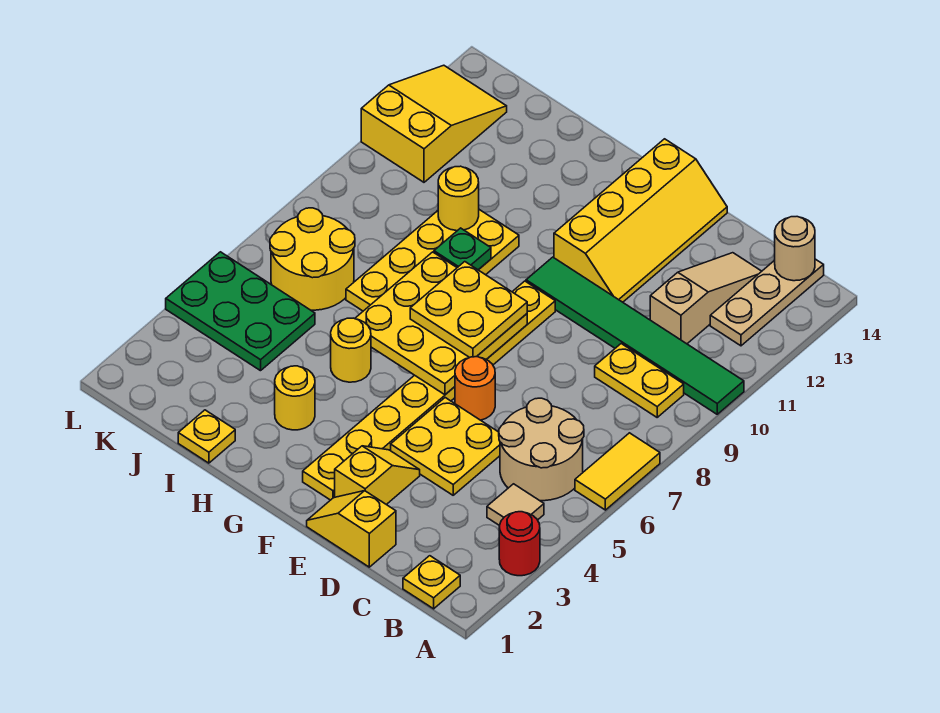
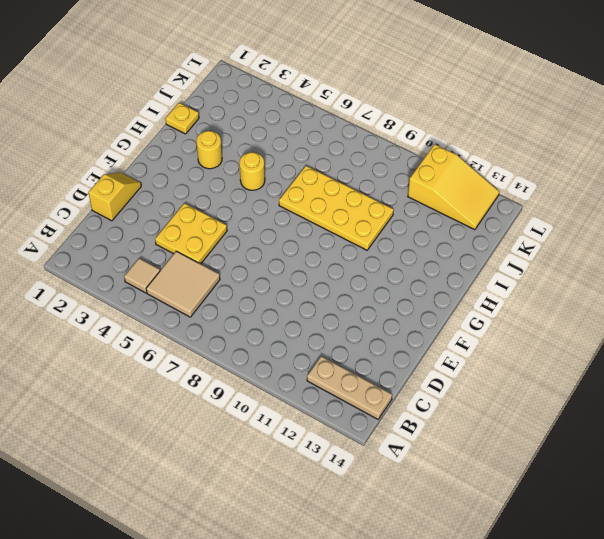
tan 2x2 tile [146,251,220,317] -> tan 2x2 round brick [499,398,584,501]
none -> red 1x1 round brick [499,512,540,576]
none -> yellow 1x2 tile [575,433,660,510]
none -> green 1x6 tile [526,257,744,414]

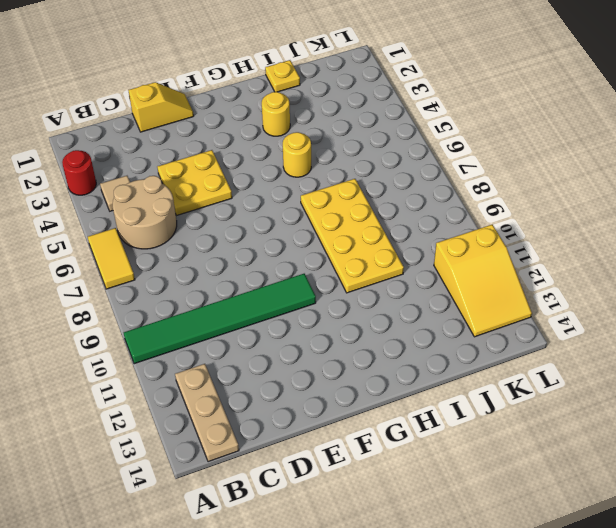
none -> yellow 1x1 plate [403,556,460,609]
none -> yellow 1x2 plate [595,344,684,417]
none -> tan 1x3 slope [650,253,762,344]

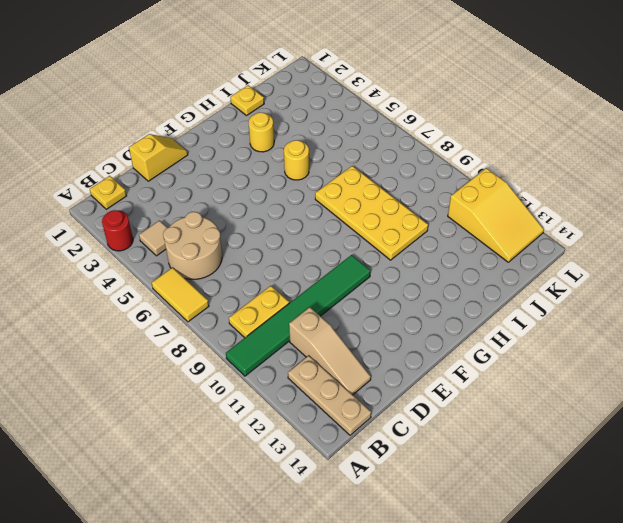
none -> yellow 2x2 plate [391,398,500,495]
none -> yellow 1x2 slope [335,446,420,505]
none -> orange 1x1 round brick [455,357,495,420]

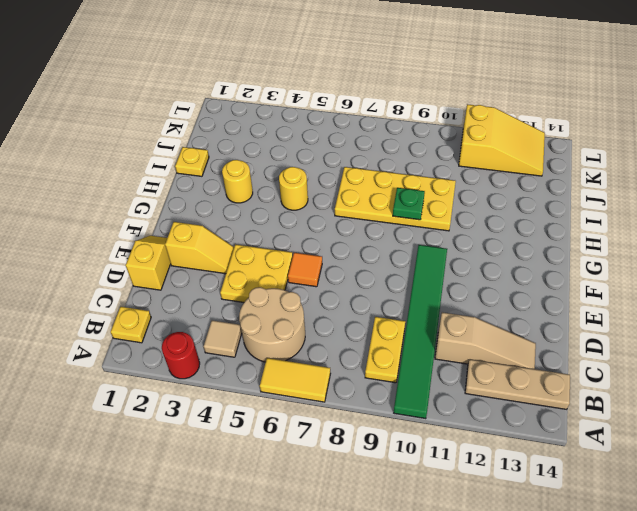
orange 1x1 tile [288,253,322,287] -> orange 1x1 round brick [455,357,495,420]
none -> yellow 2x4 slope [554,139,727,302]
none -> yellow 1x8 plate [303,281,555,500]
none -> green 2x3 plate [166,252,315,371]

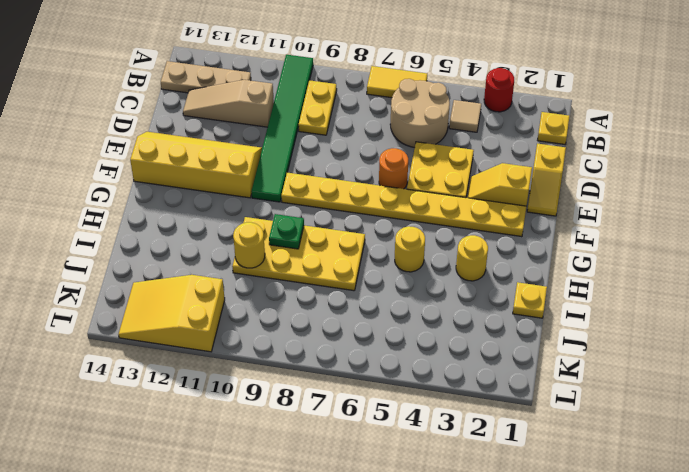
none -> green 2x3 plate [166,252,315,371]
none -> yellow 2x2 round brick [270,208,355,310]
none -> tan 1x1 round brick [775,217,815,281]

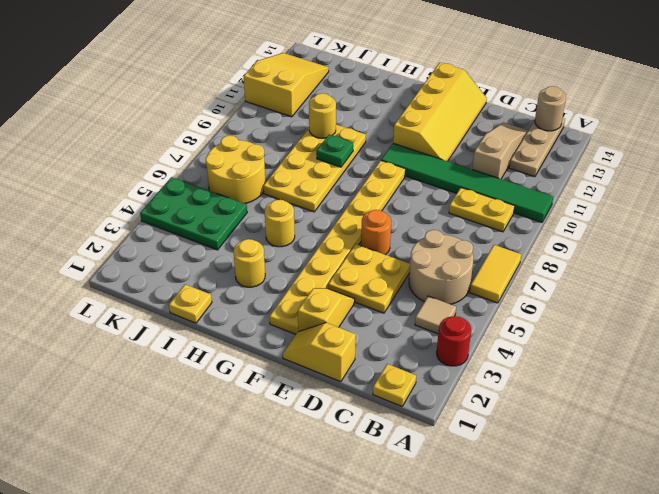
none -> yellow 3x3 plate [355,252,527,395]
none -> yellow 2x2 plate [410,262,527,358]

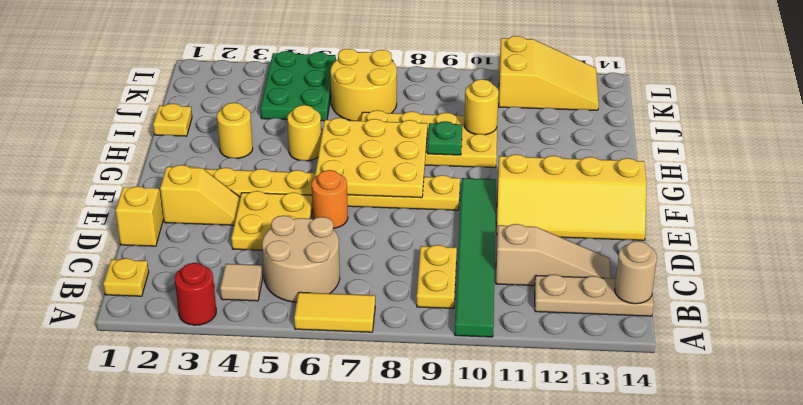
none -> yellow 2x2 plate [410,262,527,358]

